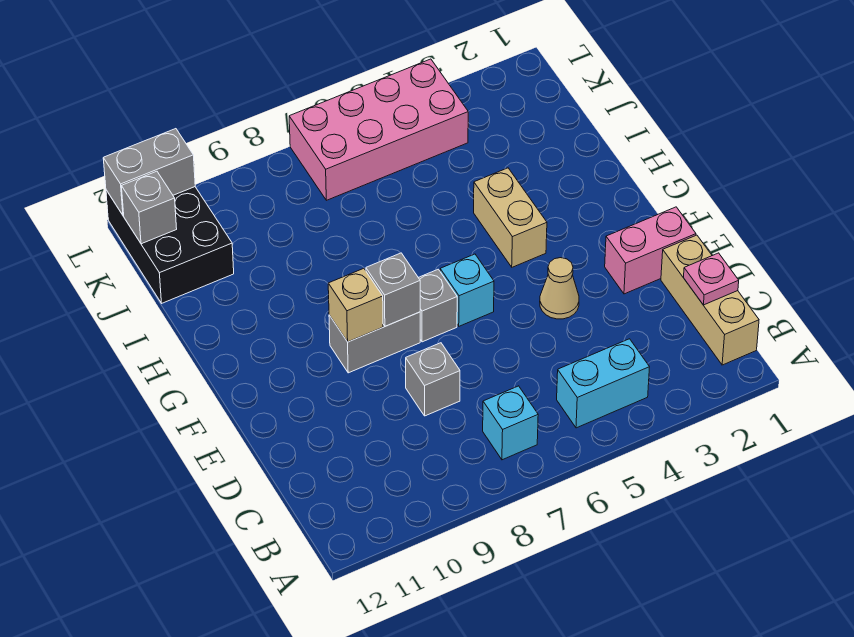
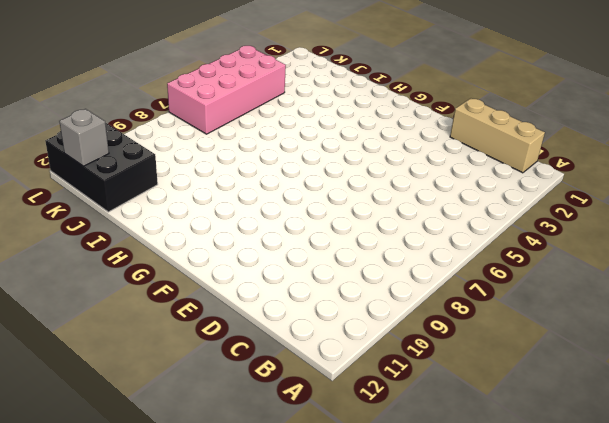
none -> cyan 1x2 brick [557,339,649,428]
none -> cyan 1x1 brick [483,386,538,460]
none -> grey 1x1 brick [406,343,460,416]

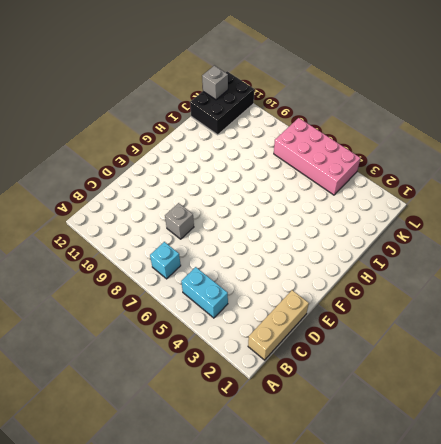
none -> pink 1x2 brick [605,207,696,294]
none -> tan 1x1 cone [540,258,579,319]
none -> cyan 1x1 brick [440,254,494,326]

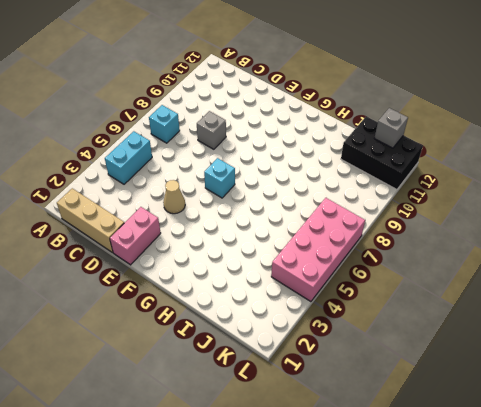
none -> grey 1x1 brick [418,269,457,342]
none -> grey 1x2 brick [329,312,420,373]
none -> tan 1x2 brick [474,168,547,267]

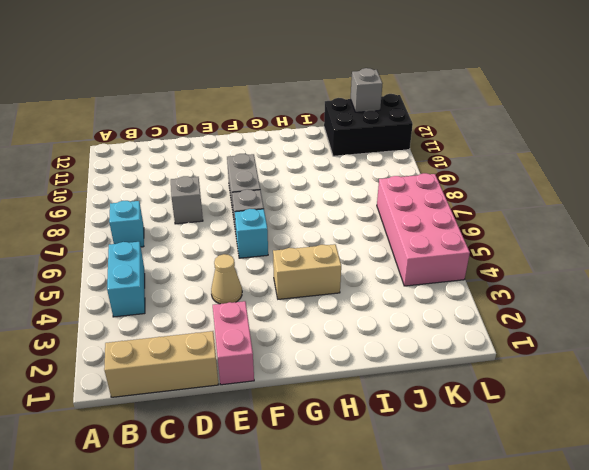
none -> pink 1x1 plate [684,253,739,305]
none -> grey 1x1 brick [366,253,420,326]
none -> tan 1x1 brick [328,268,383,342]

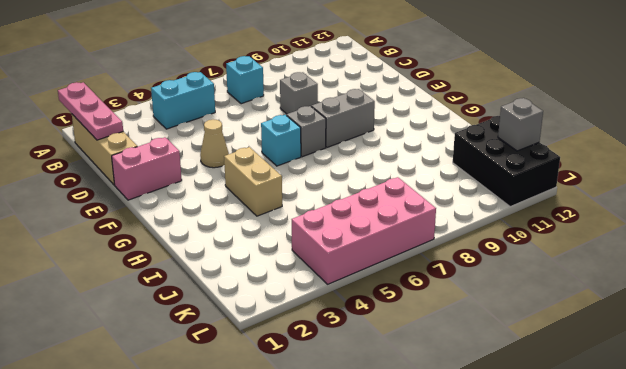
pink 1x3 plate [58,82,123,140] -> pink 1x1 plate [684,253,739,305]
none -> grey 1x1 brick [366,253,420,326]
none -> tan 1x1 brick [328,268,383,342]
none -> grey 1x2 brick [103,129,195,215]

